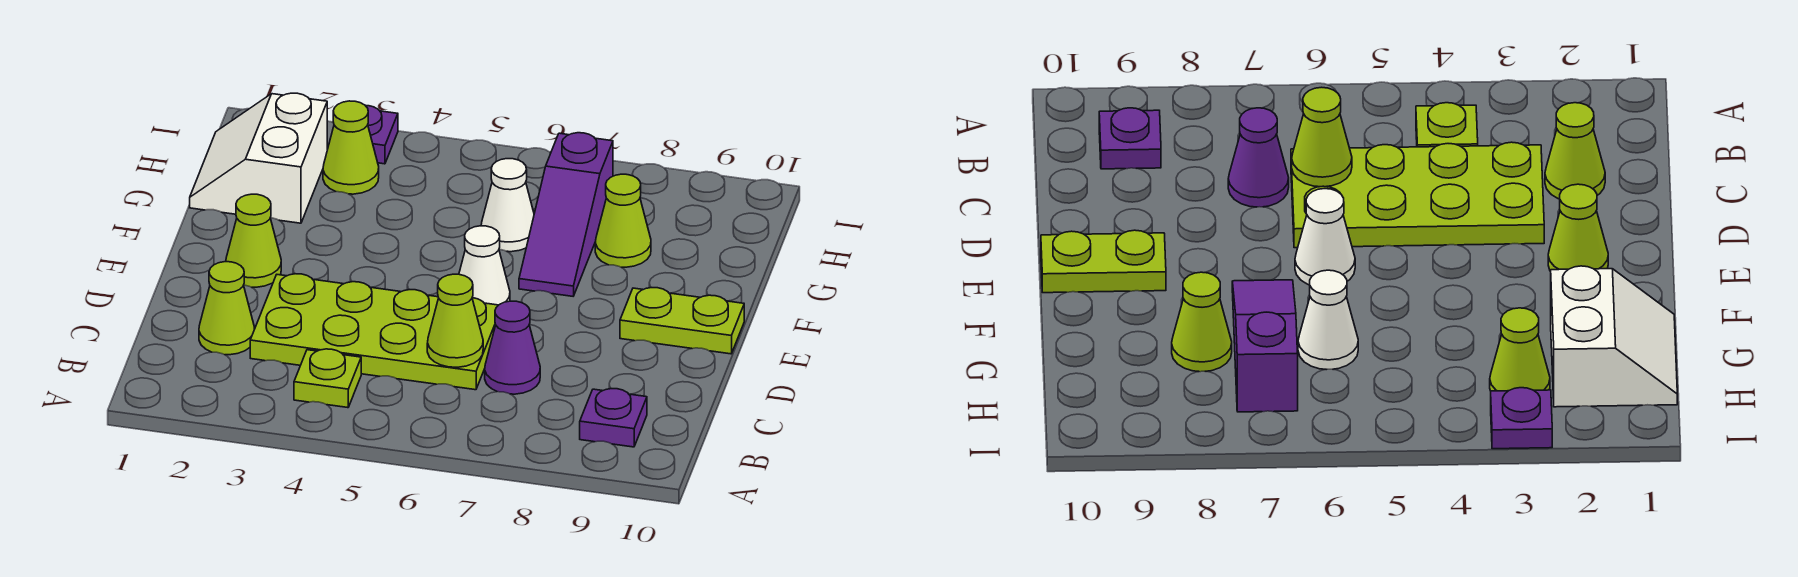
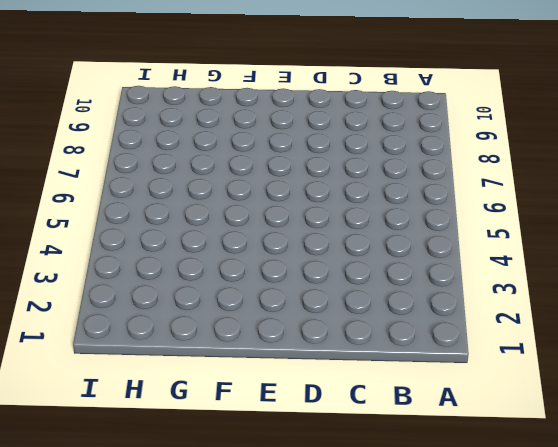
none -> lime 1x1 plate [294,349,361,408]
none -> purple 1x1 plate [580,389,647,447]
none -> lime 1x1 cone [199,262,255,355]

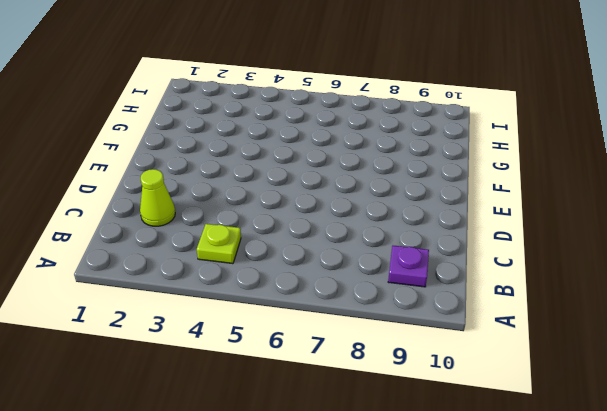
none -> lime 2x4 plate [250,274,498,390]
none -> purple 1x1 cone [485,301,540,394]
none -> lime 1x1 cone [226,194,281,287]

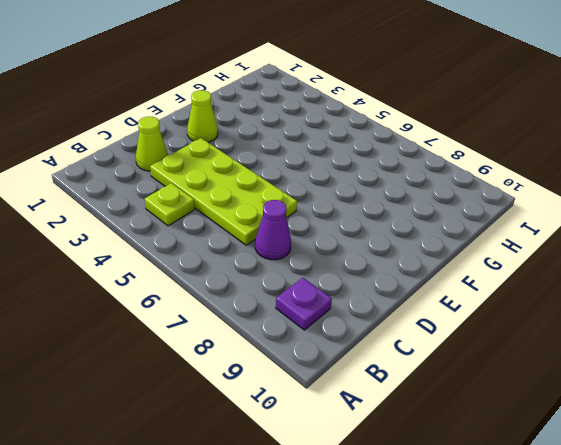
none -> white 1x1 cone [459,226,510,305]
none -> lime 1x2 plate [620,288,744,354]
none -> purple 1x3 slope [519,133,613,296]

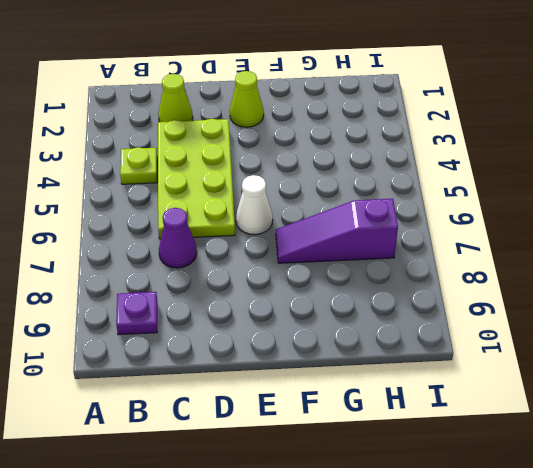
none -> lime 1x2 plate [620,288,744,354]
none -> white 2x2 slope [190,93,327,223]
none -> white 1x1 cone [481,159,534,252]

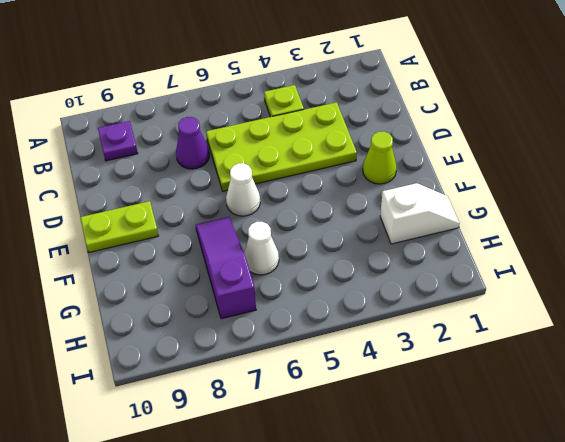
white 1x2 slope [380,183,460,244] -> white 2x2 slope [190,93,327,223]
none -> lime 1x1 cone [199,262,255,355]
none -> lime 1x1 cone [595,174,651,267]
none -> lime 1x1 cone [323,101,379,194]

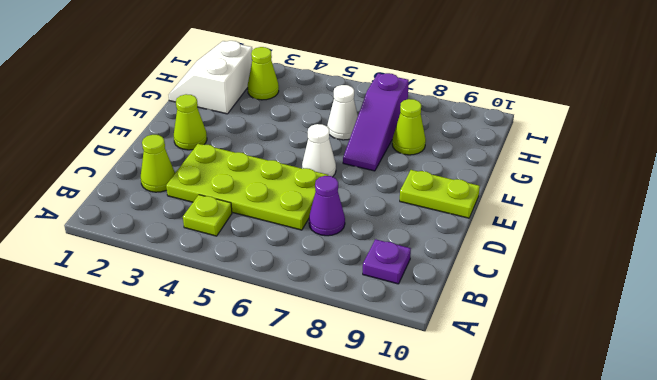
none -> purple 1x1 plate [365,105,398,164]
none -> lime 1x1 cone [427,274,483,367]

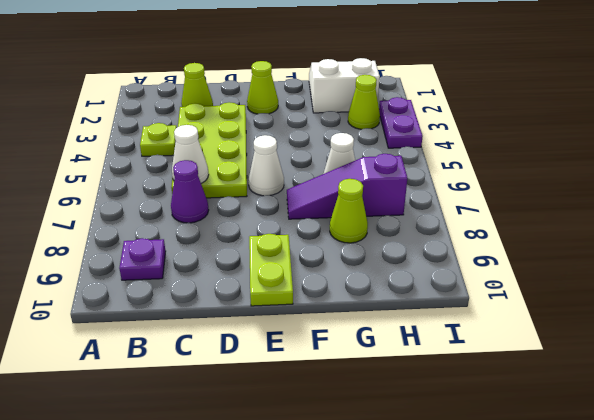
white 1x1 cone [172,125,209,183] -> lime 1x1 cone [427,274,483,367]
purple 1x2 plate [379,97,423,148] -> purple 1x1 plate [365,105,398,164]

